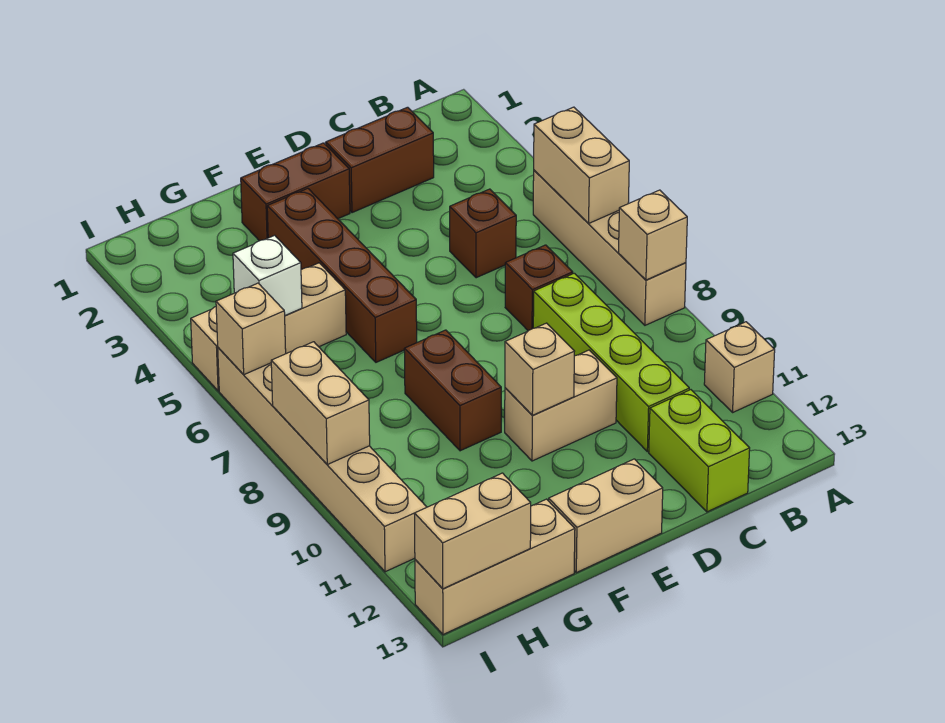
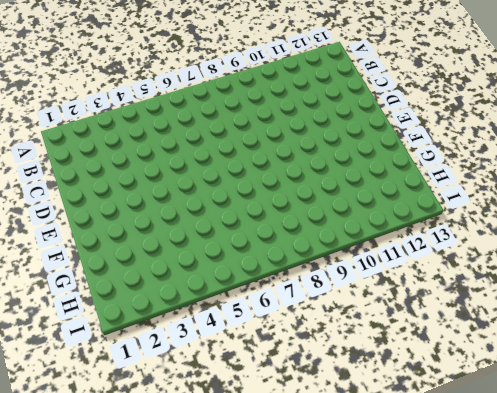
none -> tan 1x4 brick [533,170,686,325]
none -> tan 1x1 brick [704,322,775,412]
none -> brown 1x2 brick [326,107,434,213]

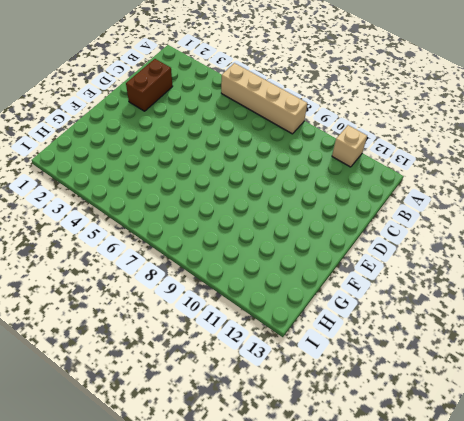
none -> brown 1x1 brick [450,189,516,278]
none -> brown 1x1 brick [505,245,573,331]
none -> lime 1x4 brick [533,273,689,452]

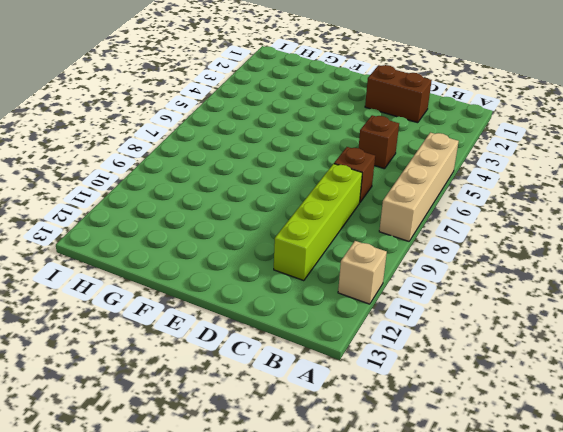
none -> lime 1x2 brick [649,390,750,512]
none -> tan 1x2 brick [505,350,617,461]
none -> brown 1x2 brick [241,143,350,241]

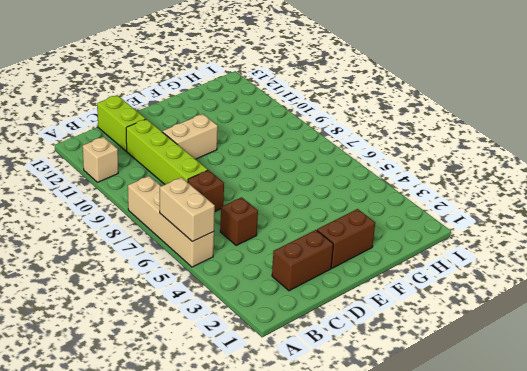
none -> tan 1x2 brick [549,459,663,573]
none -> brown 1x4 brick [267,188,417,362]
none -> brown 1x2 brick [404,330,501,451]

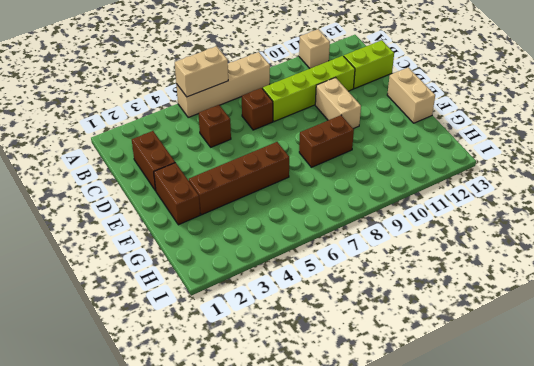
none -> tan 1x3 brick [191,263,346,391]
none -> tan 1x3 brick [415,499,575,635]
none -> tan 1x6 brick [218,348,427,572]

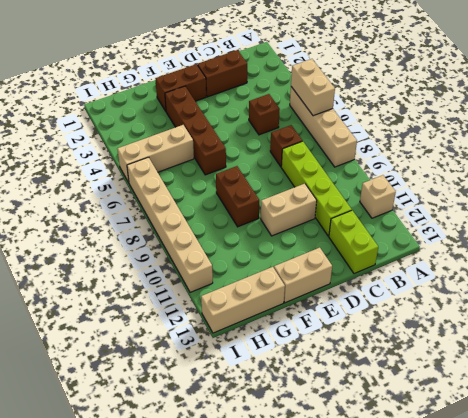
none -> tan 1x1 brick [619,190,687,280]
none -> tan 1x1 brick [505,323,575,415]
none -> white 1x1 brick [233,235,302,315]

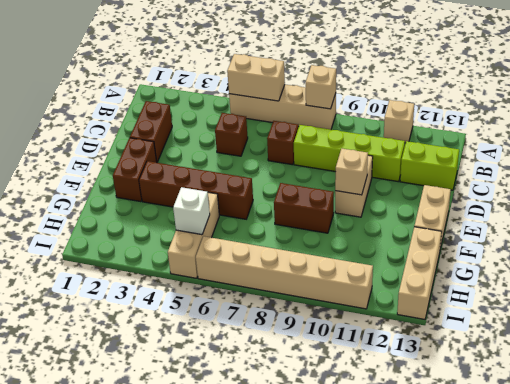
none -> tan 1x2 brick [414,473,531,589]
none -> tan 1x1 brick [216,283,286,375]
none -> tan 1x2 brick [271,342,370,465]

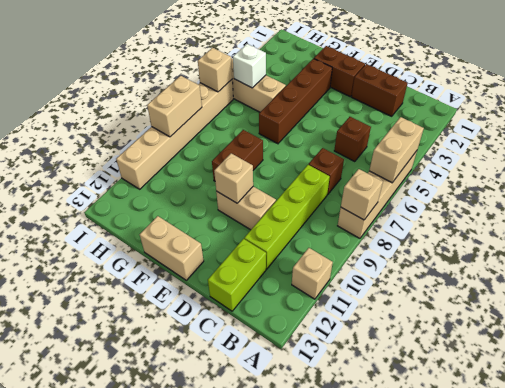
none -> tan 1x3 brick [415,499,575,635]
none -> tan 1x2 brick [414,473,531,589]

